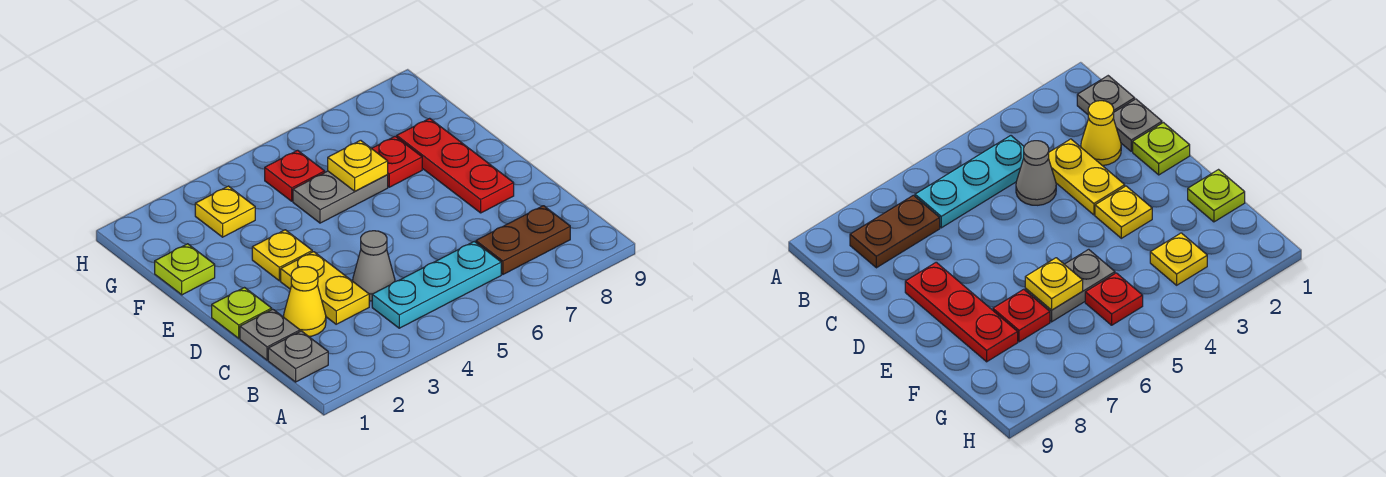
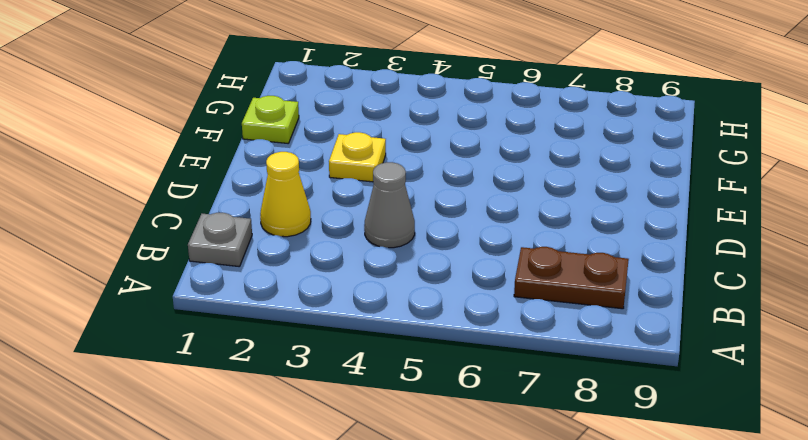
none -> cyan 1x3 plate [372,242,501,328]
none -> grey 1x1 plate [240,309,300,360]
none -> yellow 1x2 plate [281,252,369,324]

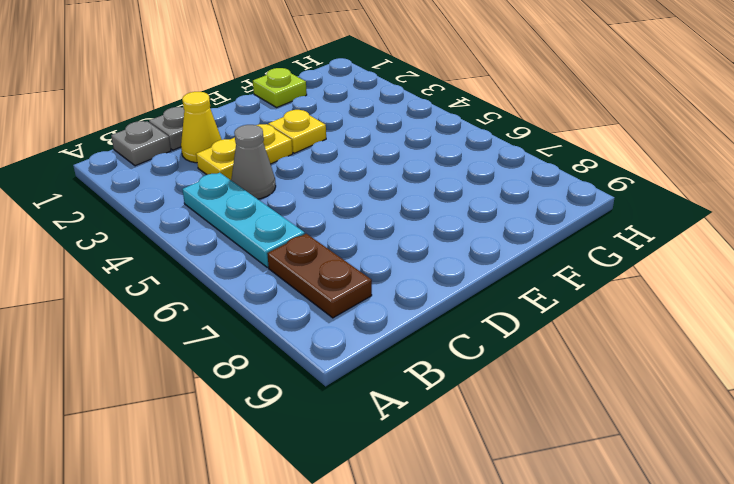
none -> lime 1x1 plate [212,288,272,338]
none -> red 1x3 plate [397,118,514,213]
none -> grey 1x2 plate [293,171,388,223]

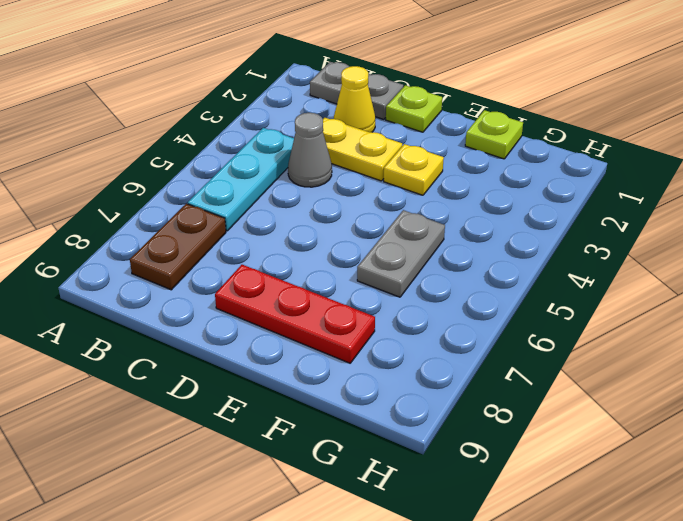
none -> red 1x1 plate [371,136,422,187]
none -> yellow 1x1 plate [195,186,255,237]
none -> red 1x1 plate [265,150,325,201]

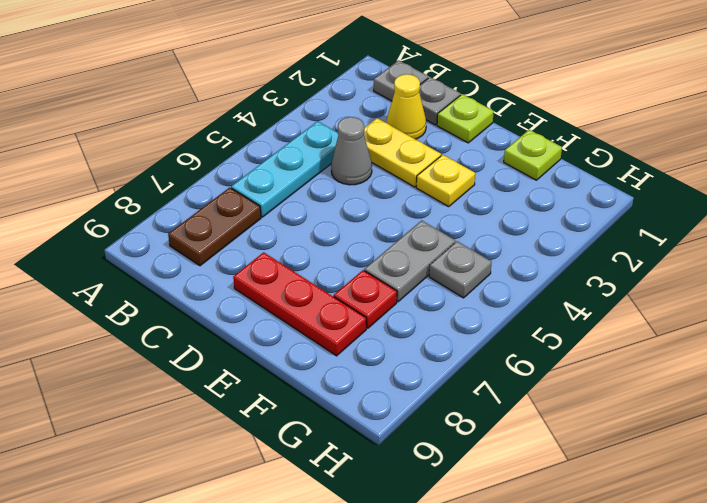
grey 1x1 plate [429,241,492,298] -> red 1x1 plate [265,150,325,201]
none -> yellow 1x1 plate [195,186,255,237]
none -> yellow 1x1 plate [328,140,388,191]

